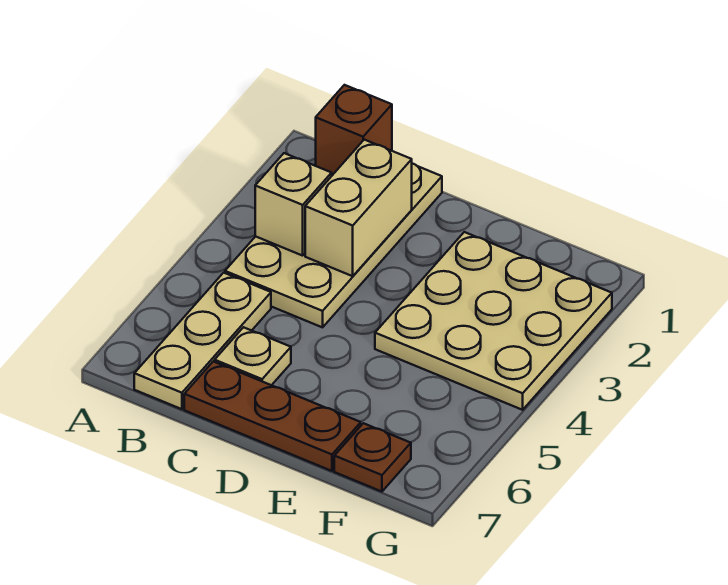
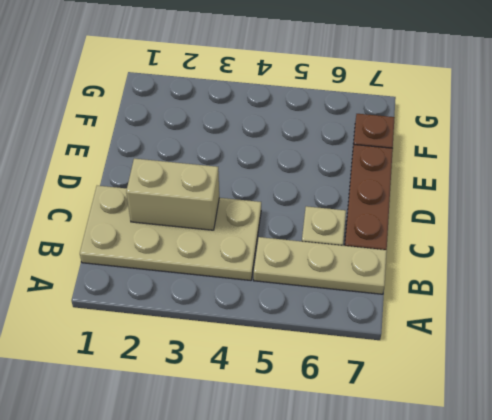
none -> tan 3x3 plate [375,232,612,410]
none -> brown 1x1 brick [316,85,392,175]

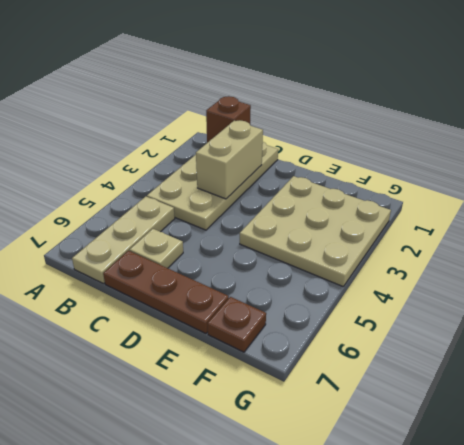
none -> tan 1x1 brick [255,153,332,256]

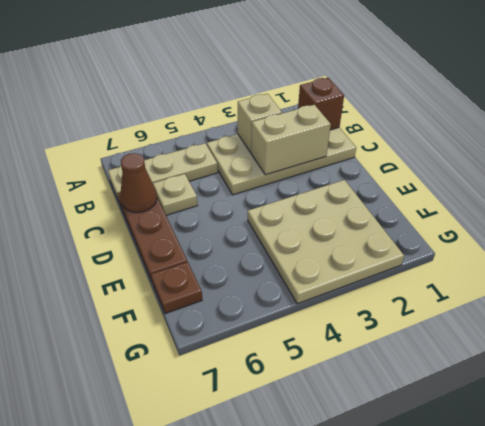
brown 1x1 cone [120,153,157,212] -> none

